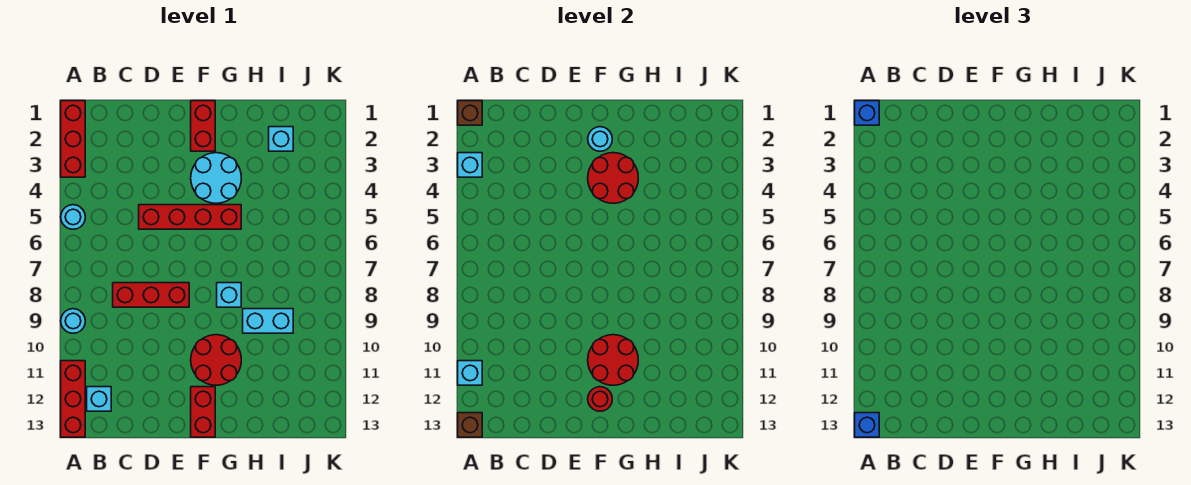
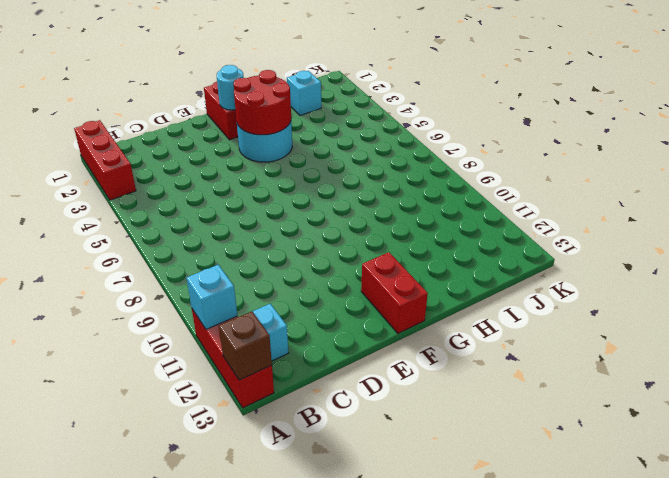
none -> cyan 1x1 round brick [61,205,85,229]
none -> cyan 1x1 round brick [61,309,85,333]
none -> red 1x3 brick [113,283,189,307]

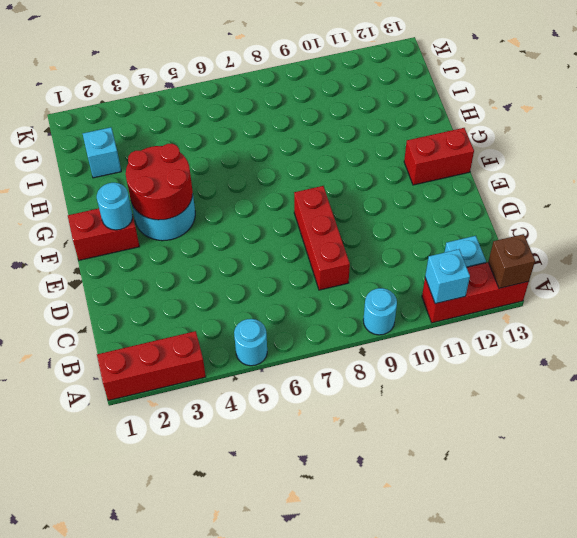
none -> red 1x4 brick [139,205,241,229]
none -> red 2x2 round brick [191,335,241,385]
none -> cyan 1x1 brick [217,283,241,307]

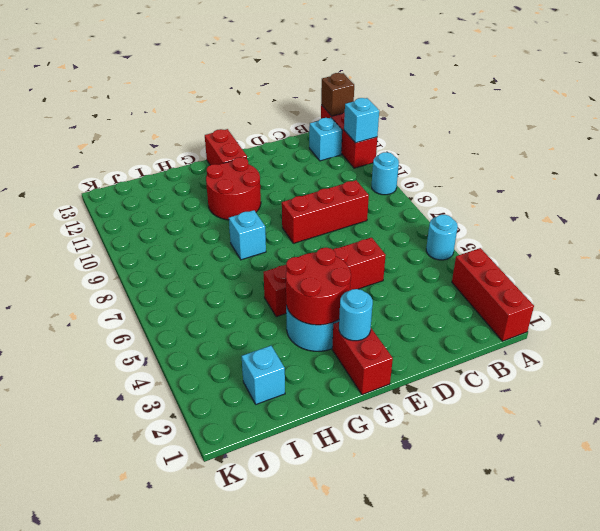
none -> cyan 1x2 brick [243,309,293,333]
none -> brown 1x1 brick [458,101,482,125]
none -> cyan 1x1 brick [458,153,482,177]

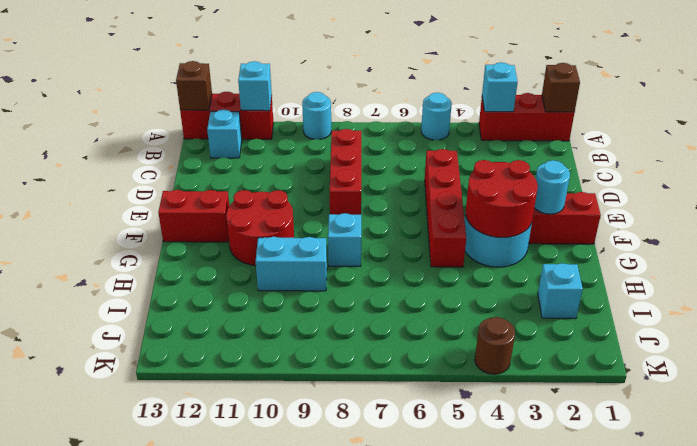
cyan 1x2 brick [256,237,327,291] -> cyan 1x2 brick turned to [243,309,293,333]
brown 1x1 round brick [475,317,515,374] -> none
none -> red 2x2 round brick [588,335,638,385]
none -> red 1x1 round brick [588,387,612,411]
none -> blue 1x1 brick [855,101,879,125]

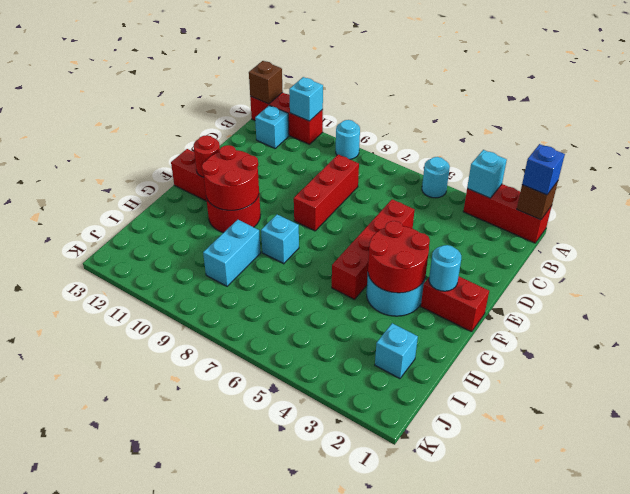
none -> blue 1x1 brick [855,413,879,437]

